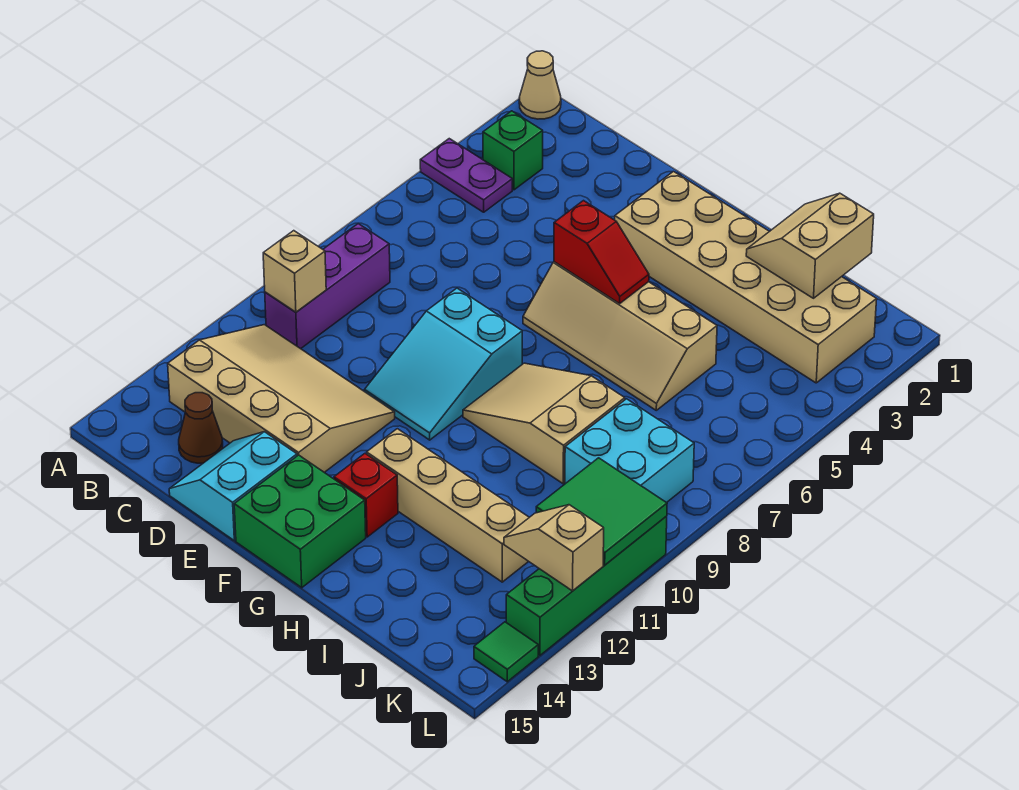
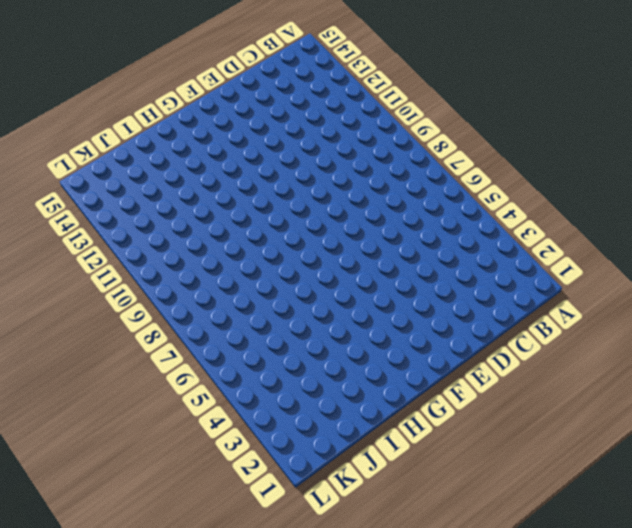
none -> tan 1x1 cone [519,51,561,119]
none -> purple 1x2 plate [420,139,512,212]
none -> green 1x1 brick [483,111,543,190]

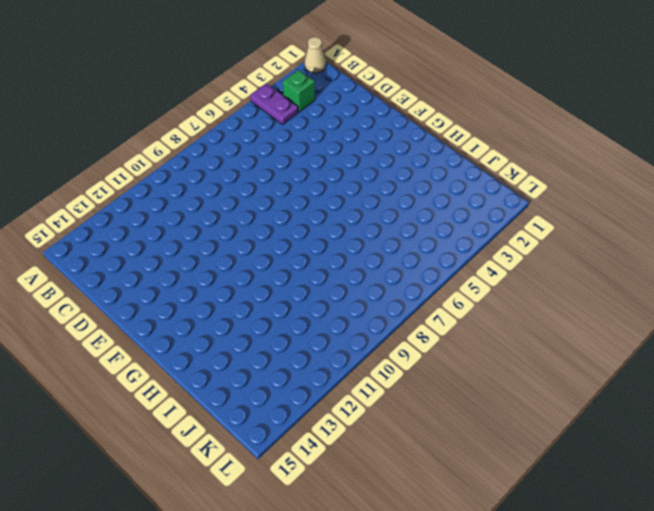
none -> purple 1x3 brick [265,224,390,349]
none -> tan 3x4 slope [168,325,395,472]
none -> brown 1x1 cone [179,393,223,463]

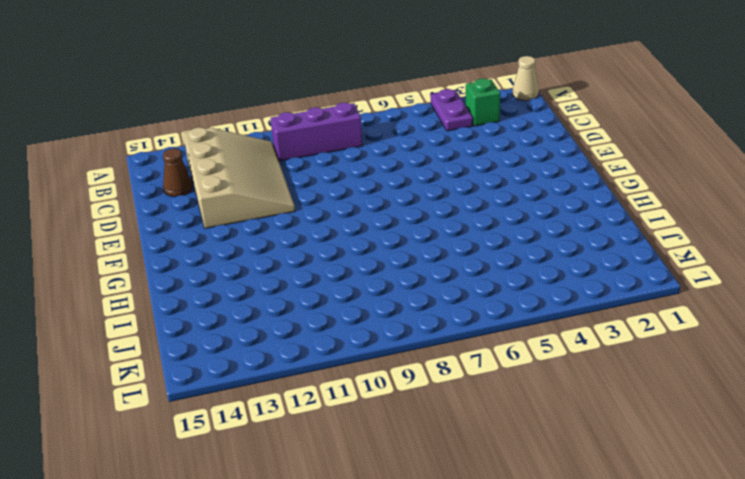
none -> cyan 2x2 slope [169,432,297,541]
none -> cyan 2x3 slope [364,288,522,440]
none -> tan 2x6 brick [615,172,877,383]

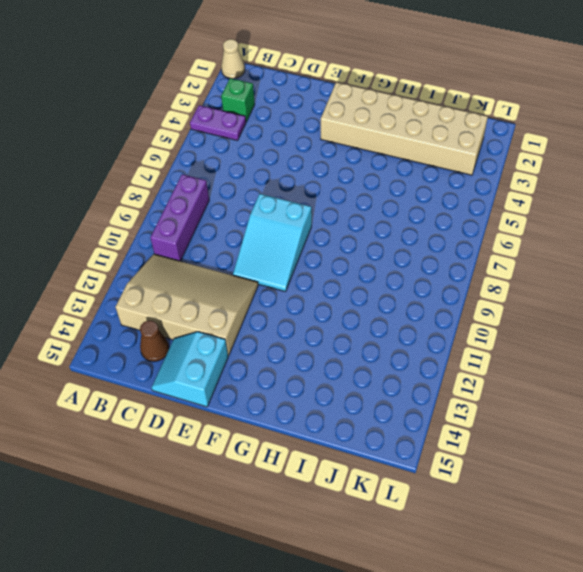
none -> tan 2x4 slope [523,262,717,410]
none -> green 2x2 brick [234,455,366,588]
none -> tan 2x3 slope [463,363,625,484]

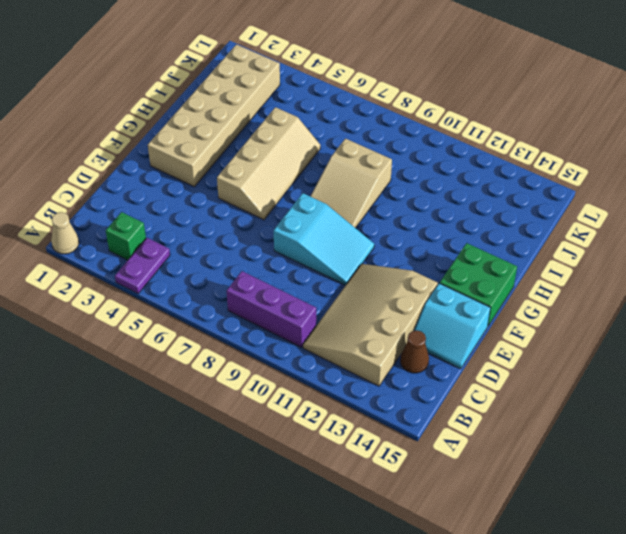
none -> tan 1x4 brick [367,429,529,582]
none -> red 1x1 brick [334,454,398,537]
none -> cyan 2x2 brick [565,399,694,503]

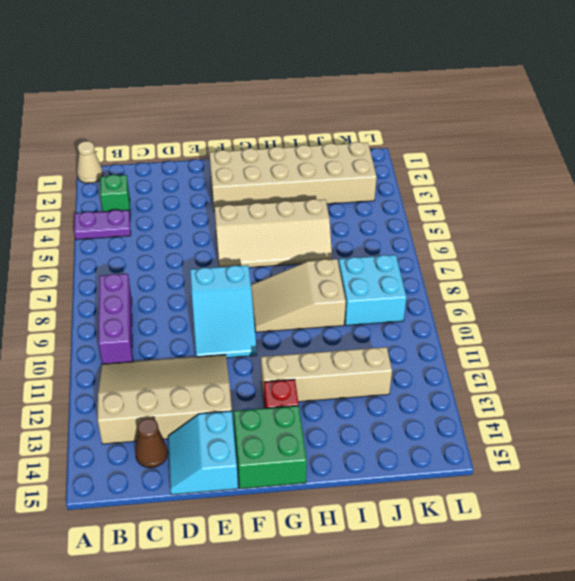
none -> green 1x4 brick [506,516,667,656]
none -> green 1x1 tile [474,622,538,682]
none -> tan 1x1 brick [263,231,326,312]

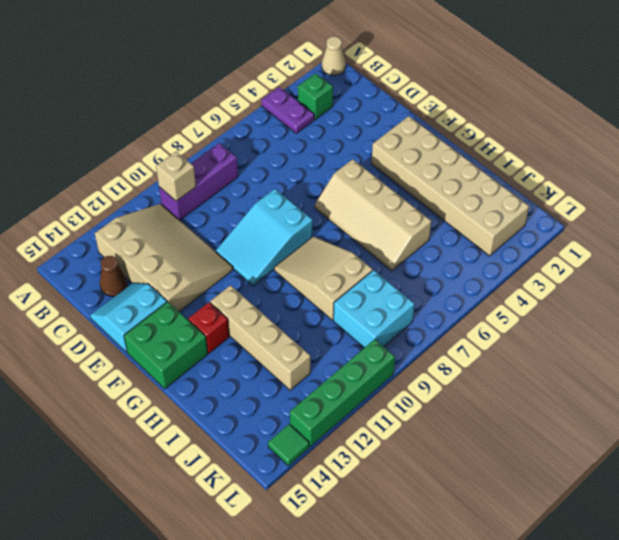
none -> red 1x2 slope [554,201,649,303]
none -> tan 2x2 slope [746,193,874,298]
none -> green 2x2 tile [536,458,667,565]

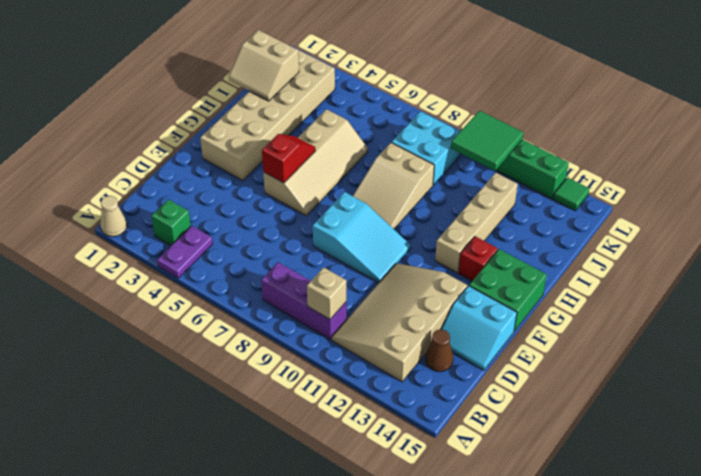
none -> tan 1x2 slope [504,505,604,591]

